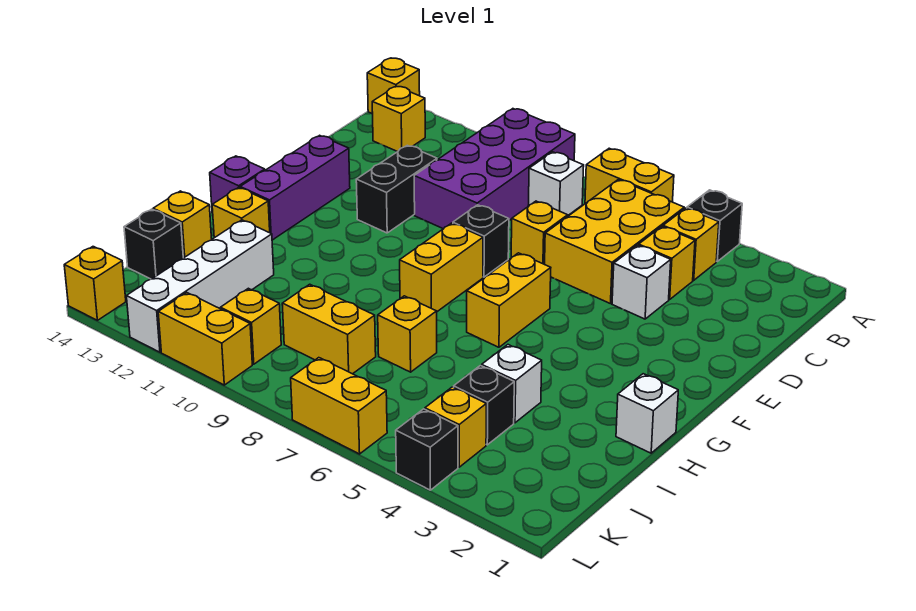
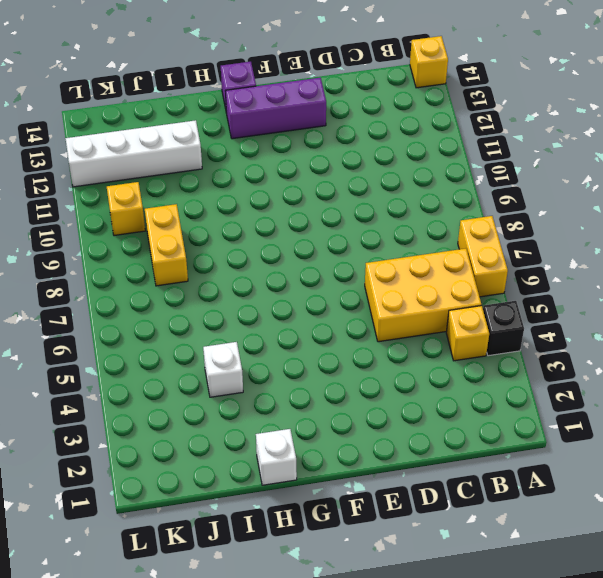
none -> purple 2x4 brick [414,109,575,229]
none -> white 1x1 brick [528,152,584,215]
none -> yellow 1x1 brick [372,86,425,152]
none -> yellow 1x1 brick [639,227,695,300]

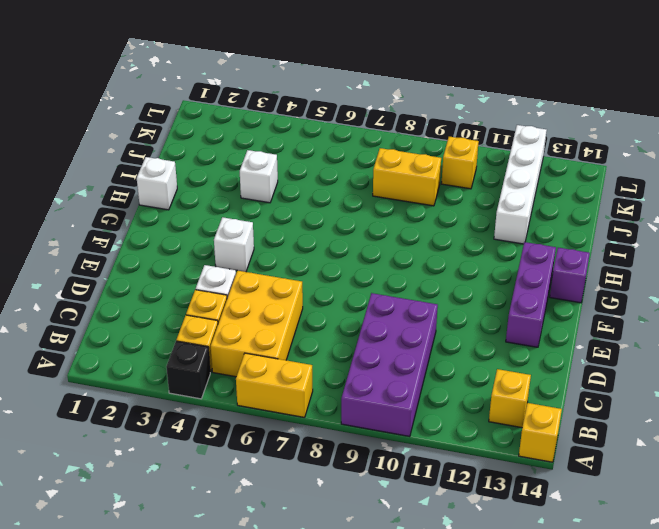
white 1x1 brick [214,217,254,272] -> white 1x1 brick moved to [528,152,584,215]
none -> yellow 1x1 brick [511,201,568,264]
none -> black 1x2 brick [356,145,437,233]
none -> black 1x1 brick [453,205,509,277]
none -> yellow 1x2 brick [467,253,551,347]

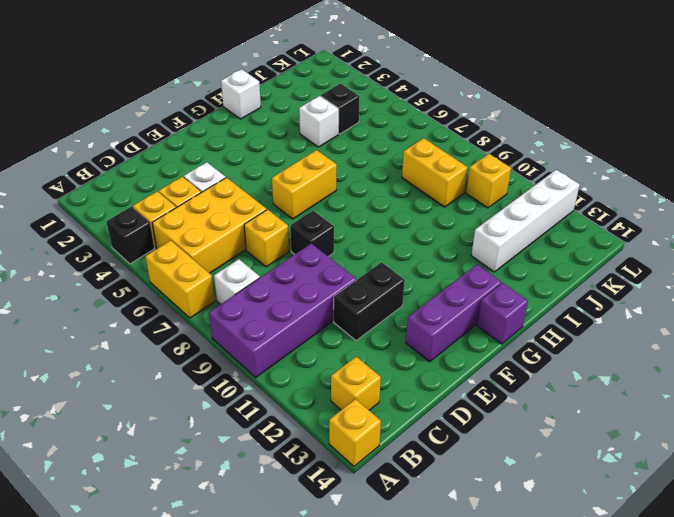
none -> yellow 1x2 brick [400,223,483,312]
none -> yellow 1x1 brick [212,188,270,238]
none -> yellow 1x1 brick [378,296,437,372]
none -> yellow 1x1 brick [153,191,212,258]

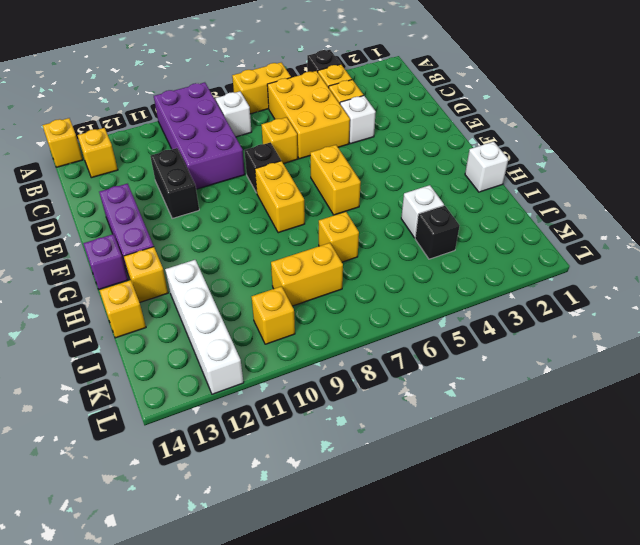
none -> black 1x1 brick [124,209,183,279]
none -> yellow 1x1 brick [425,387,486,467]
none -> black 1x1 brick [396,409,458,490]
none -> yellow 1x2 brick [291,358,387,454]

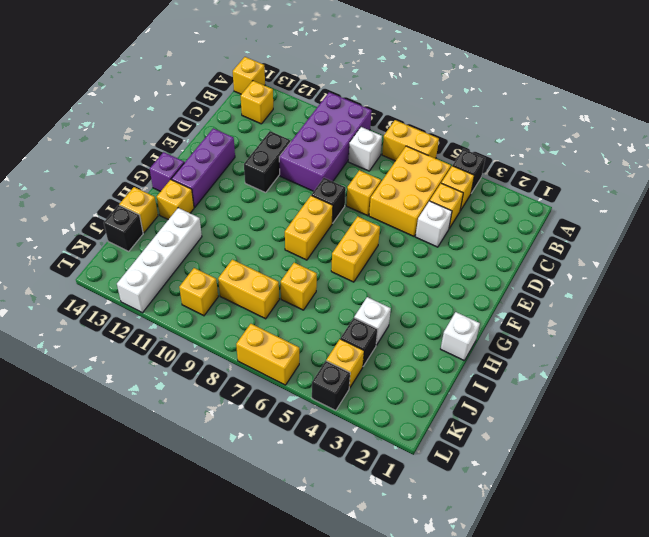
none -> yellow 1x2 brick [158,293,252,385]
none -> yellow 1x1 brick [64,247,126,320]

